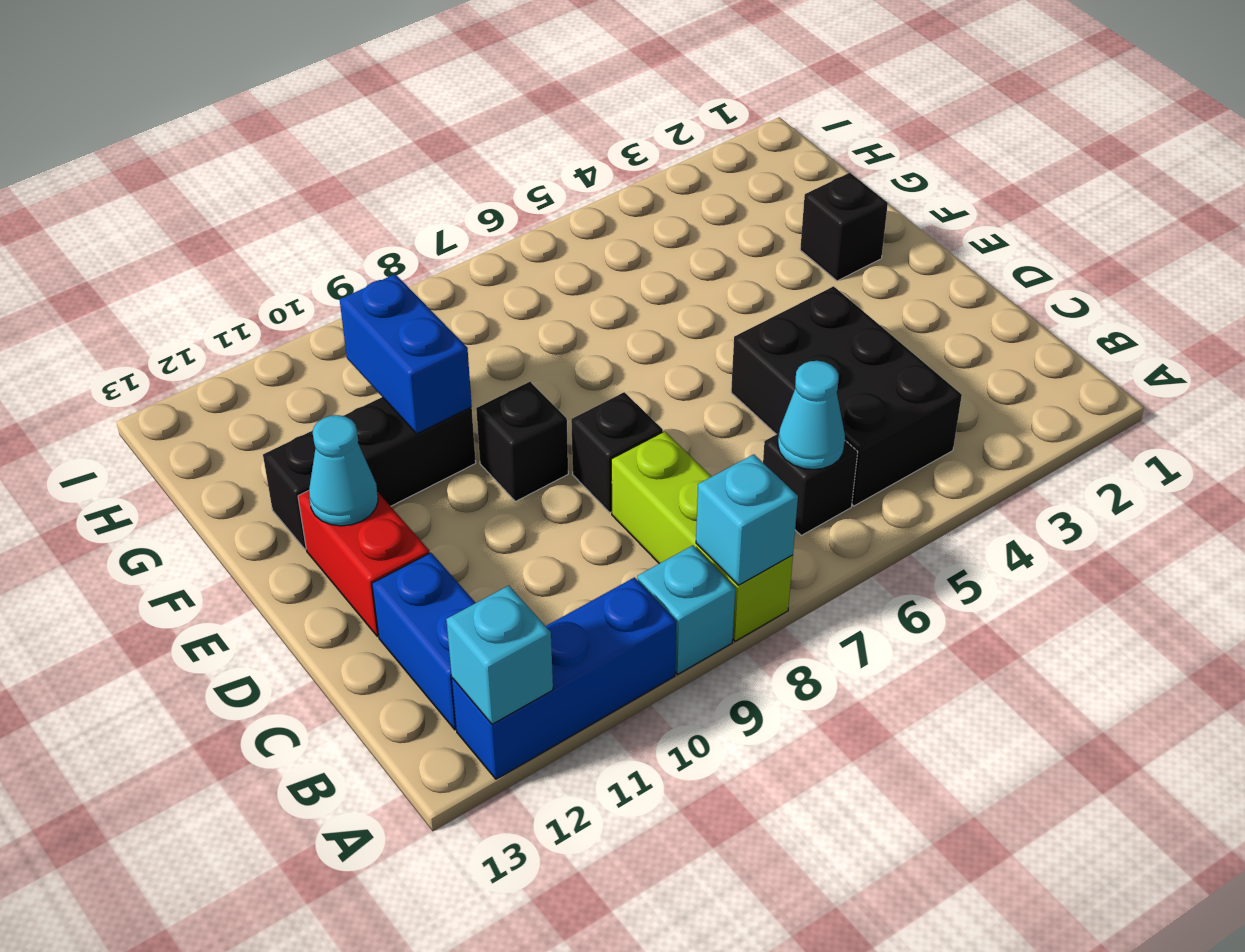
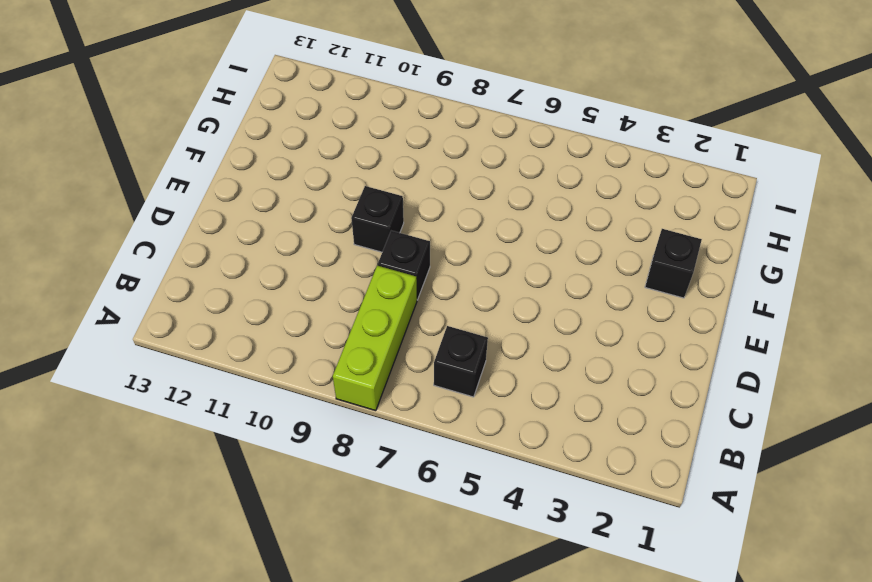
none -> cyan 1x1 brick [637,545,735,674]
none -> blue 1x3 brick [452,577,676,779]
none -> black 2x3 brick [731,286,962,506]

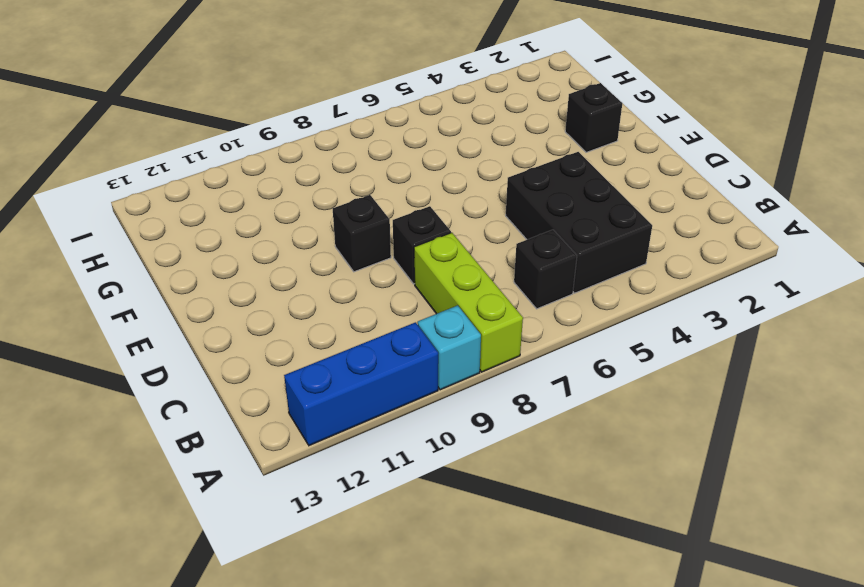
none -> blue 1x2 brick [372,553,475,730]
none -> red 1x2 brick [298,491,430,636]
none -> black 1x3 brick [263,397,476,549]

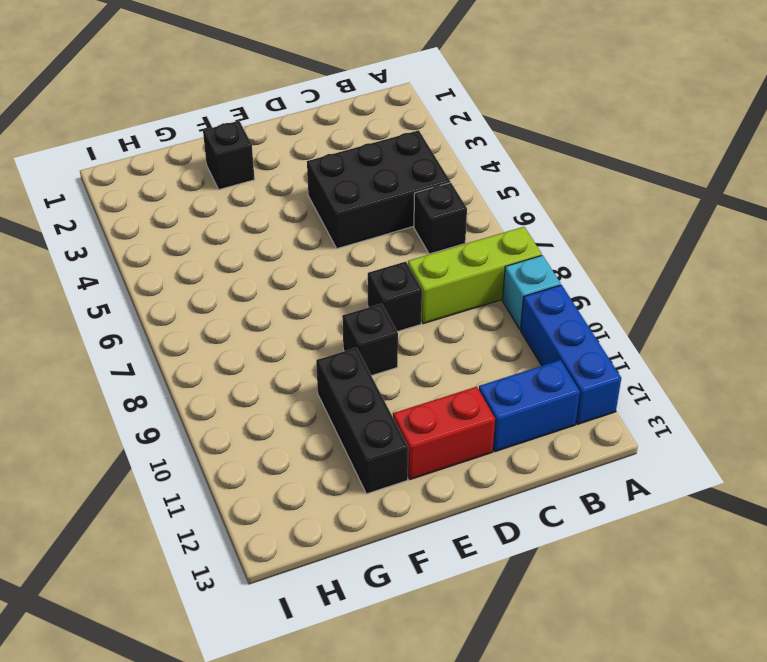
none -> cyan 1x1 brick [696,454,798,585]
none -> cyan 1x1 brick [446,586,553,724]
none -> cyan 1x1 cone [778,361,845,470]

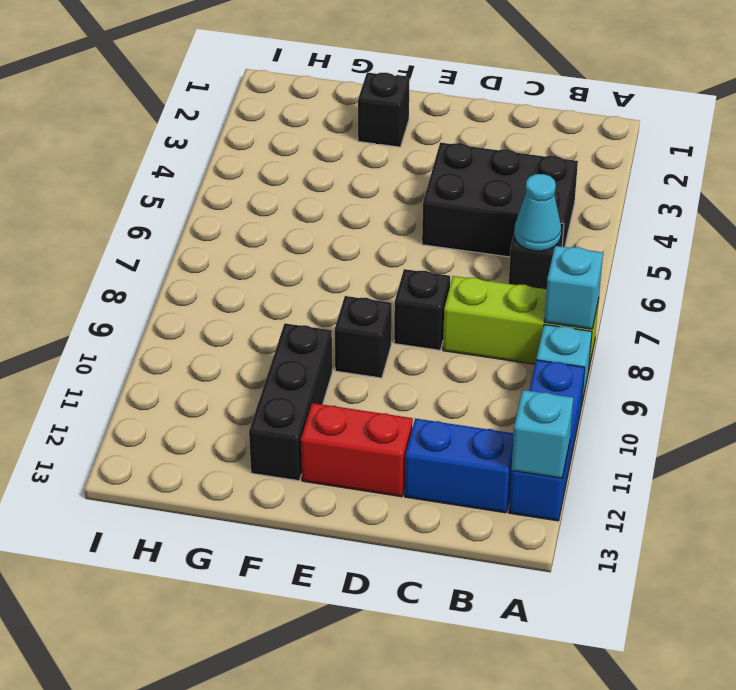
none -> cyan 1x1 cone [309,415,378,526]
none -> blue 1x2 brick [340,274,472,434]

